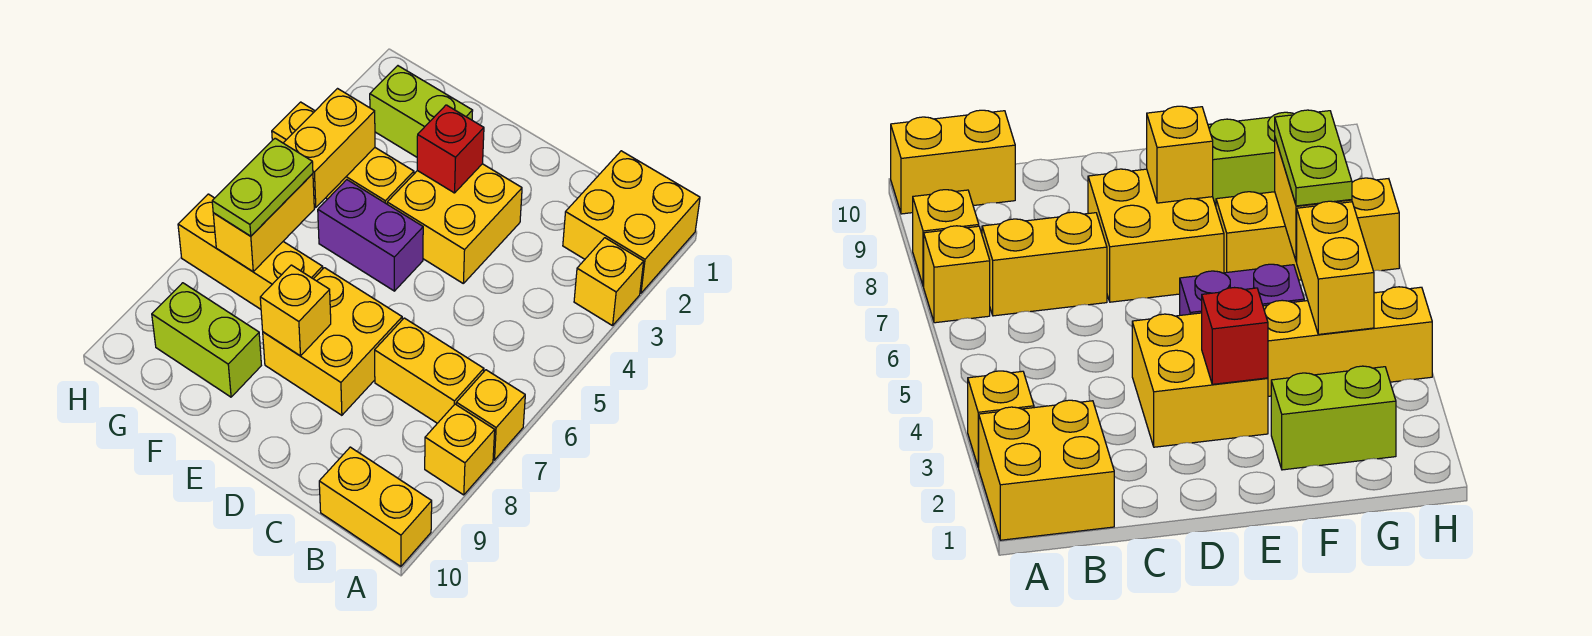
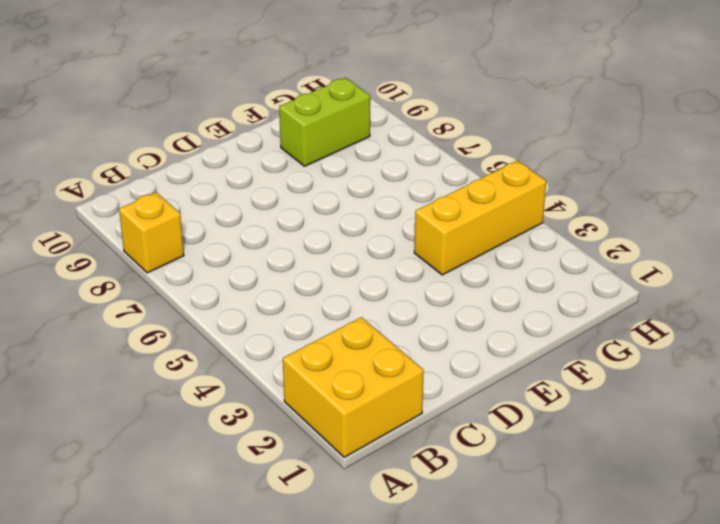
none -> yellow 1x1 brick [574,238,644,326]
none -> yellow 1x1 brick [456,370,525,460]
none -> yellow 1x2 brick [319,447,432,566]

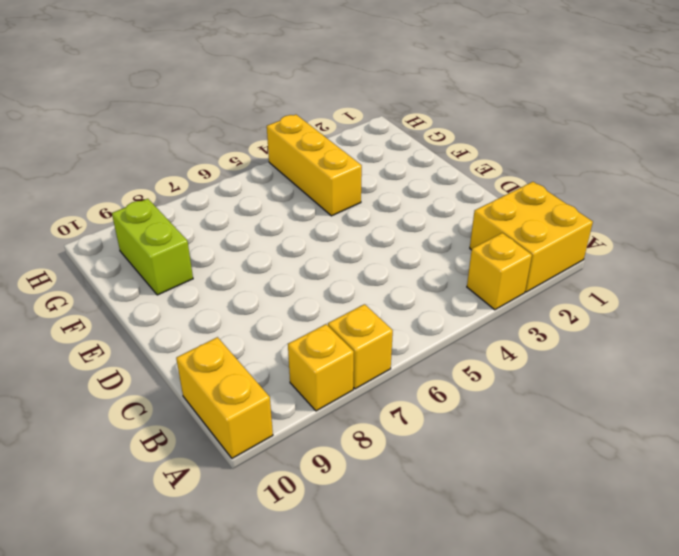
none -> yellow 1x2 brick [375,318,484,423]
none -> yellow 2x2 brick [387,164,522,283]
none -> yellow 2x2 brick [263,268,402,415]

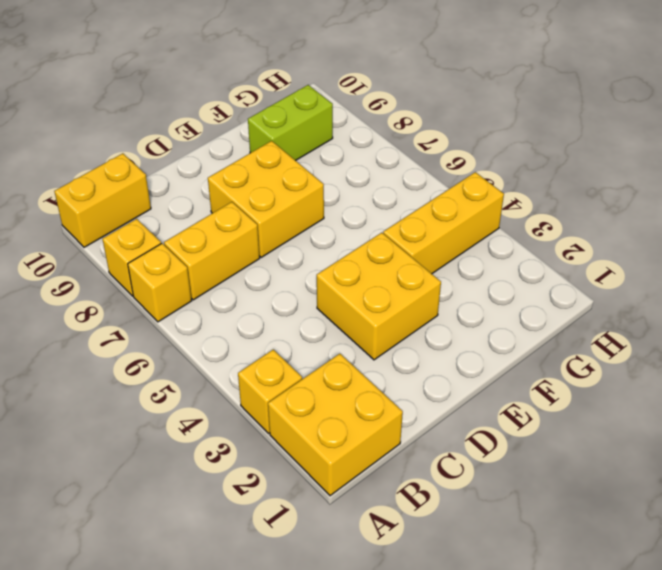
none -> purple 1x2 brick [318,180,423,291]
none -> lime 1x2 brick [370,66,473,157]
none -> yellow 1x3 brick [178,194,323,309]

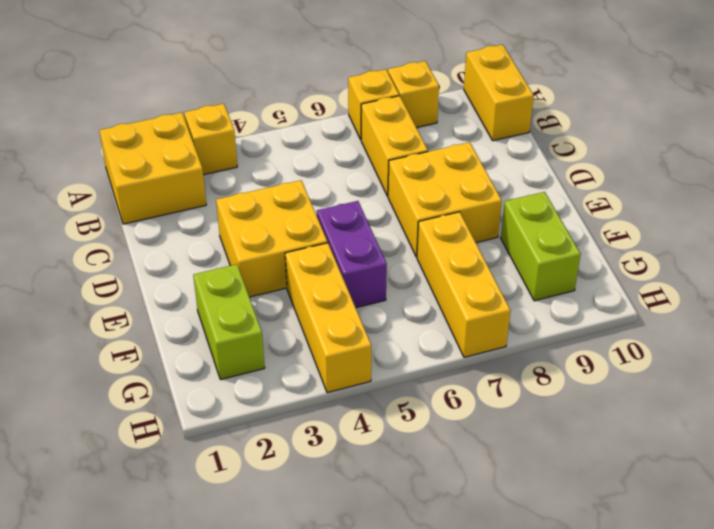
none -> red 1x1 brick [417,105,484,193]
none -> yellow 1x1 brick [260,265,331,356]
none -> yellow 1x2 brick [284,89,375,208]

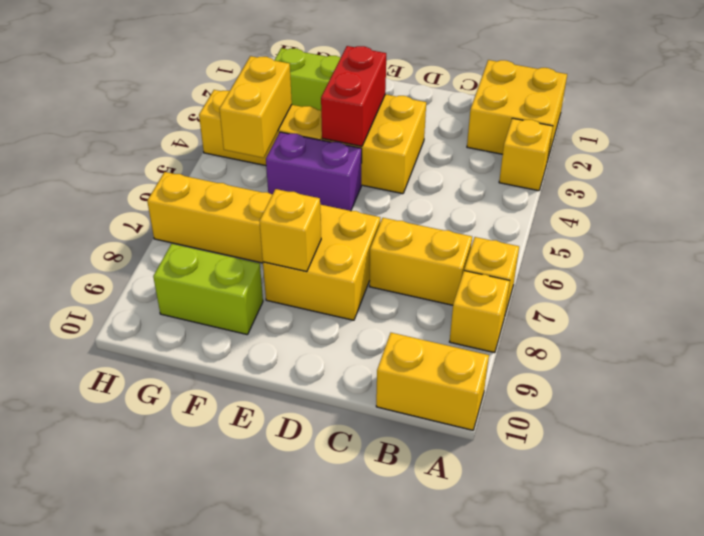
red 1x2 brick [321,46,386,146] -> red 1x1 brick [417,105,484,193]
none -> yellow 1x2 brick [213,174,314,271]
none -> lime 1x2 plate [212,138,313,236]

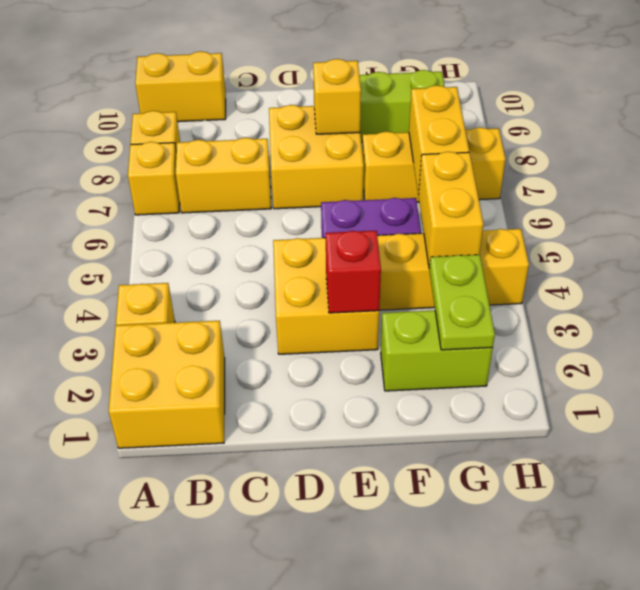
lime 1x2 plate [429,255,495,350] -> lime 1x2 plate moved to [212,138,313,236]

